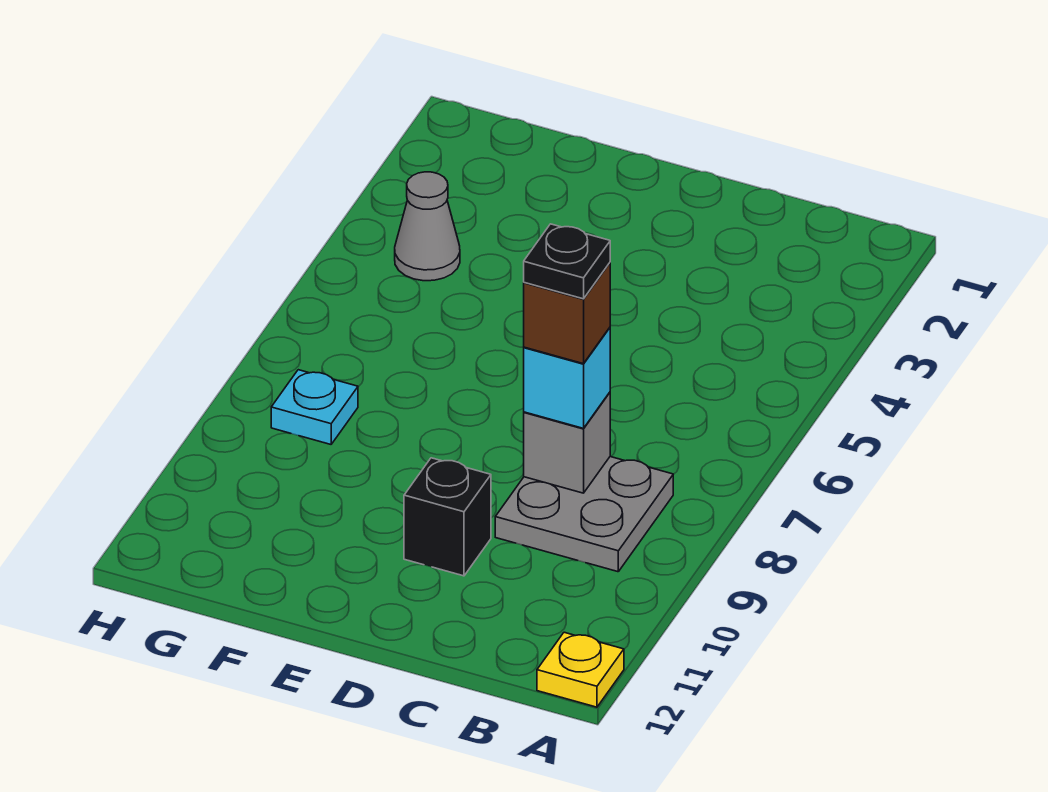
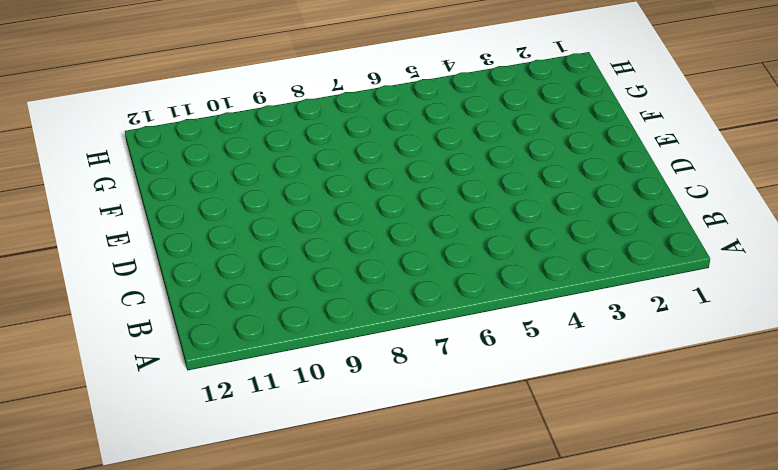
none -> yellow 1x1 plate [537,632,624,707]
none -> grey 2x2 plate [495,457,673,572]

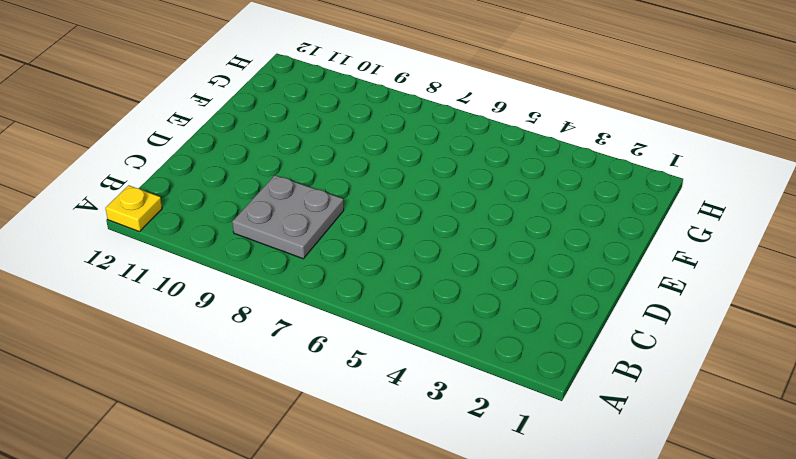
none -> black 1x1 brick [404,458,491,576]
none -> grey 1x1 cone [395,172,460,281]

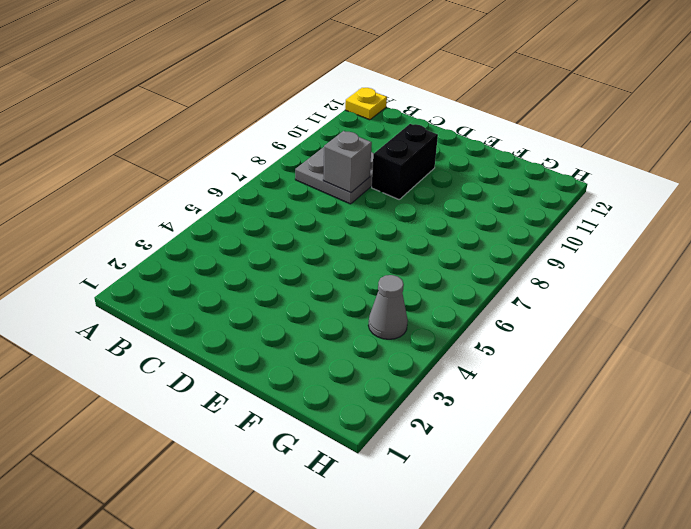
black 1x2 brick [372,124,438,199] -> black 1x1 brick [404,458,491,576]
none -> cyan 1x1 plate [271,370,358,444]
none -> cyan 1x1 brick [524,328,610,428]

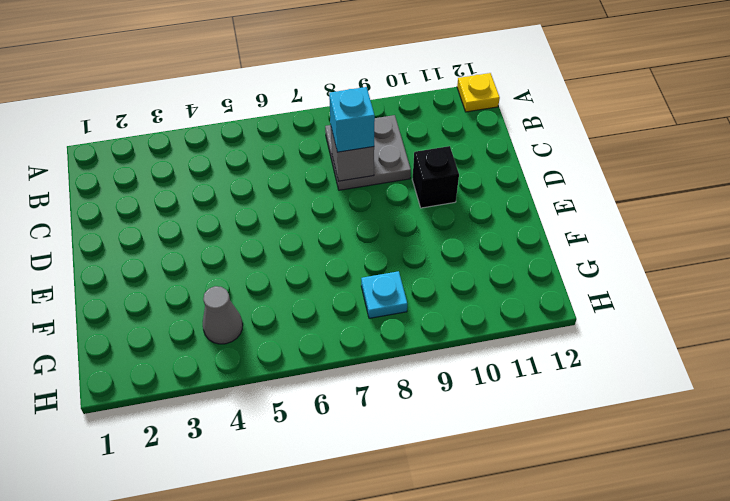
none -> brown 1x1 brick [524,263,610,364]
none -> black 1x1 plate [524,224,610,299]

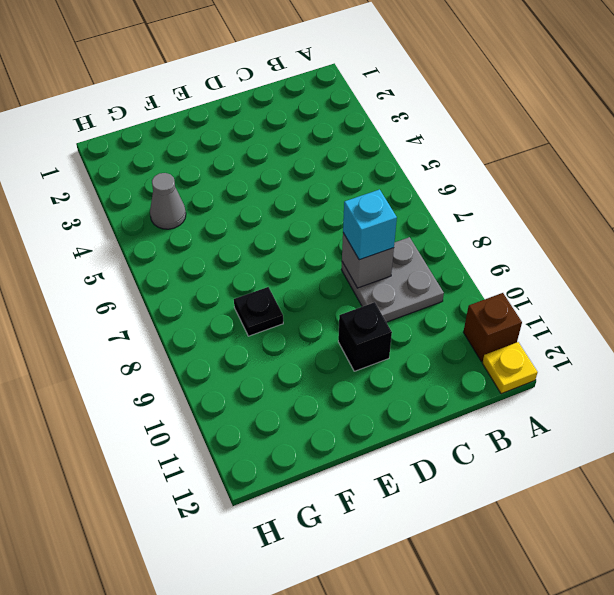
brown 1x1 brick [463,293,522,361] -> brown 1x1 brick moved to [524,263,610,364]
black 1x1 plate [234,287,283,336] -> black 1x1 plate moved to [524,224,610,299]
none -> cyan 1x1 plate [271,370,358,444]

